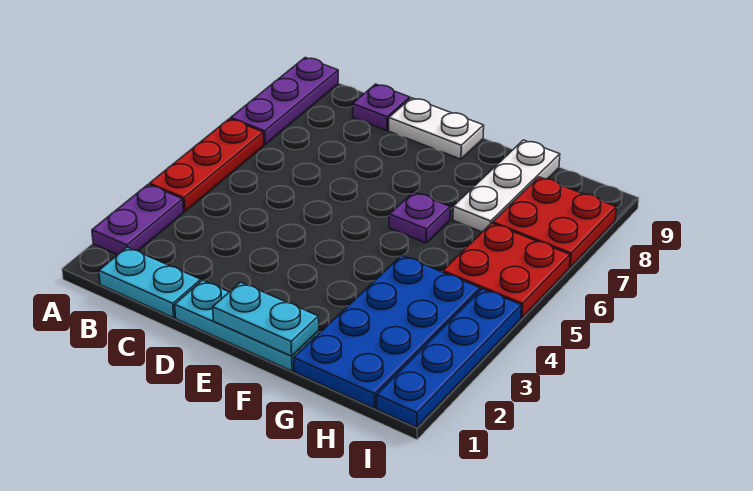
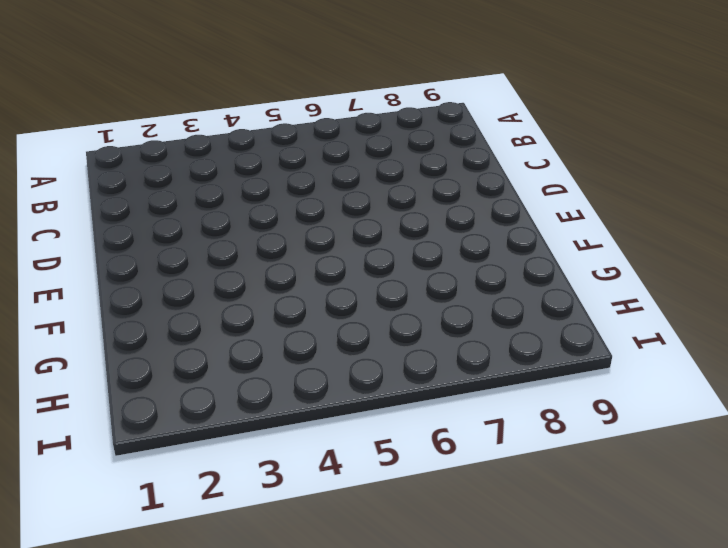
none -> purple 1x2 plate [92,184,184,255]
none -> red 1x3 plate [150,119,264,212]
none -> purple 1x3 plate [231,58,338,145]

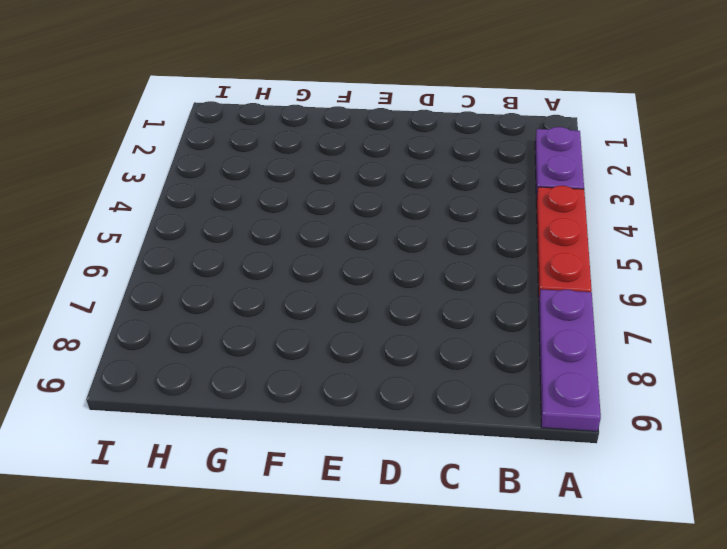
none -> cyan 1x2 plate [99,247,201,318]
none -> purple 1x1 plate [353,84,410,131]
none -> cyan 1x3 plate [175,280,319,371]

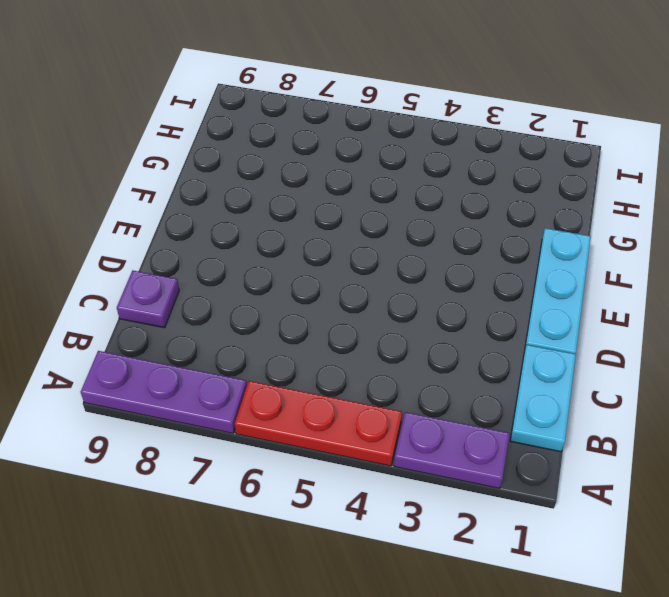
none -> white 1x2 plate [389,98,484,159]
none -> purple 1x1 plate [389,192,450,243]
none -> blue 2x4 plate [294,255,480,408]

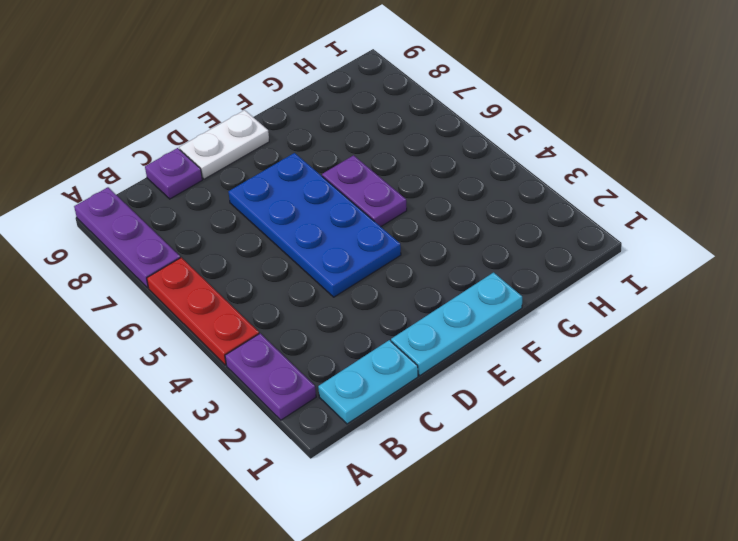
blue 2x4 plate [228,153,401,297] -> blue 2x4 plate moved to [294,255,480,408]
purple 1x2 plate [322,155,407,227] -> purple 1x1 plate [389,192,450,243]
none -> white 1x3 plate [453,140,560,232]
none -> red 2x2 plate [443,223,570,318]
none -> red 2x2 plate [493,177,616,267]

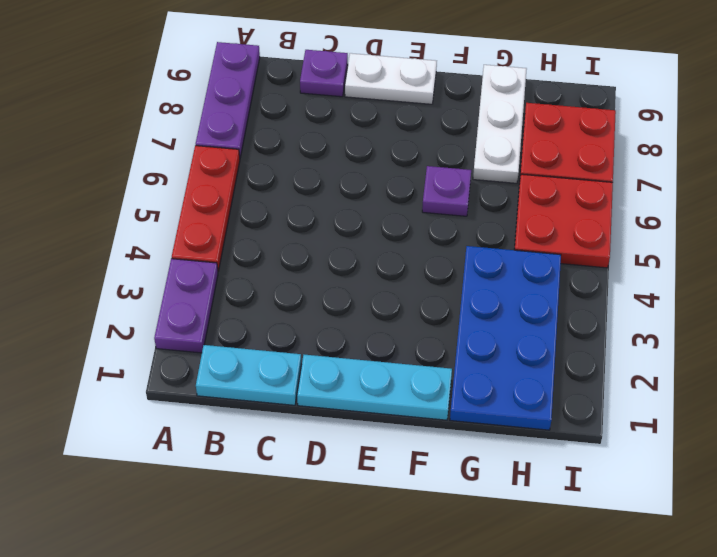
none -> blue 1x4 plate [377,289,521,427]
none -> cyan 1x2 plate [213,282,319,356]

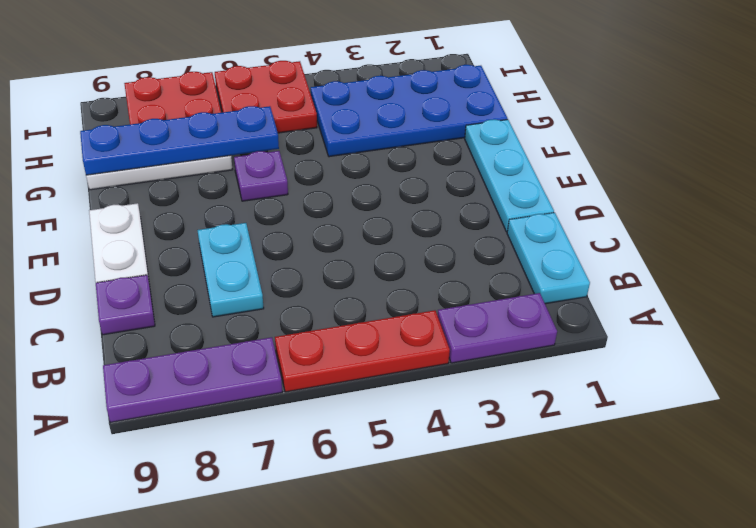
cyan 1x2 plate [197,223,264,317] -> cyan 1x2 plate moved to [213,282,319,356]
blue 1x4 plate [80,106,279,175] -> blue 1x4 plate moved to [377,289,521,427]

